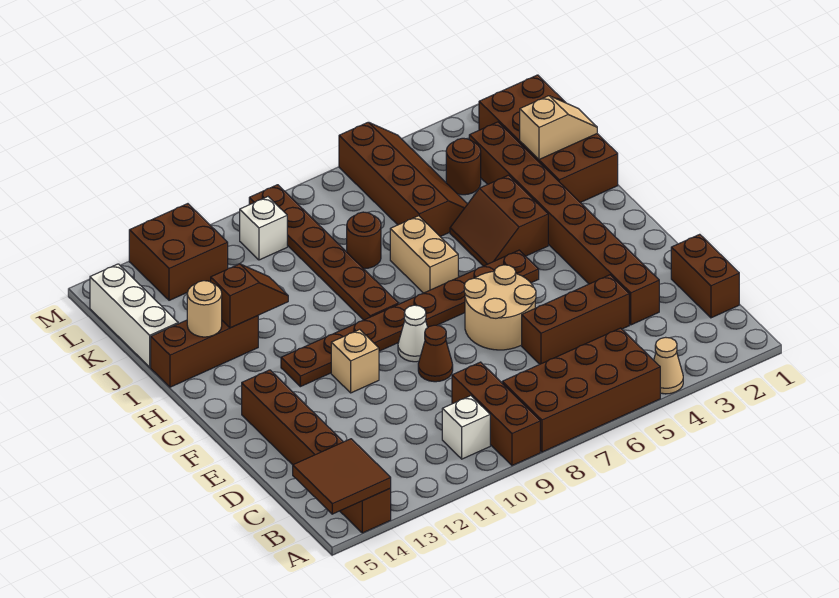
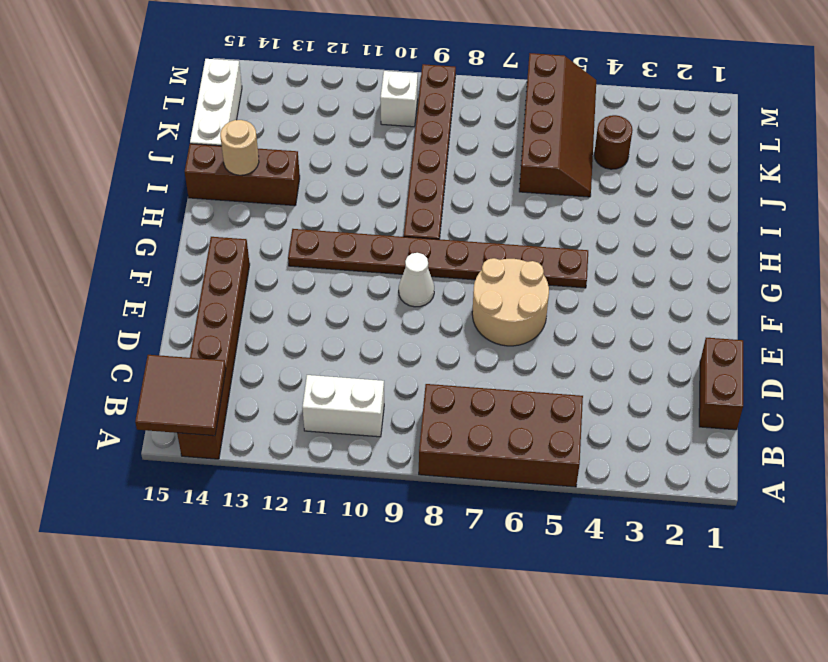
white 1x2 brick [302,375,384,437] -> white 1x1 brick [442,396,490,459]
none -> tan 1x1 cone [654,337,683,394]
none -> brown 1x3 brick [452,362,540,466]
none -> brown 1x8 brick [469,122,659,325]

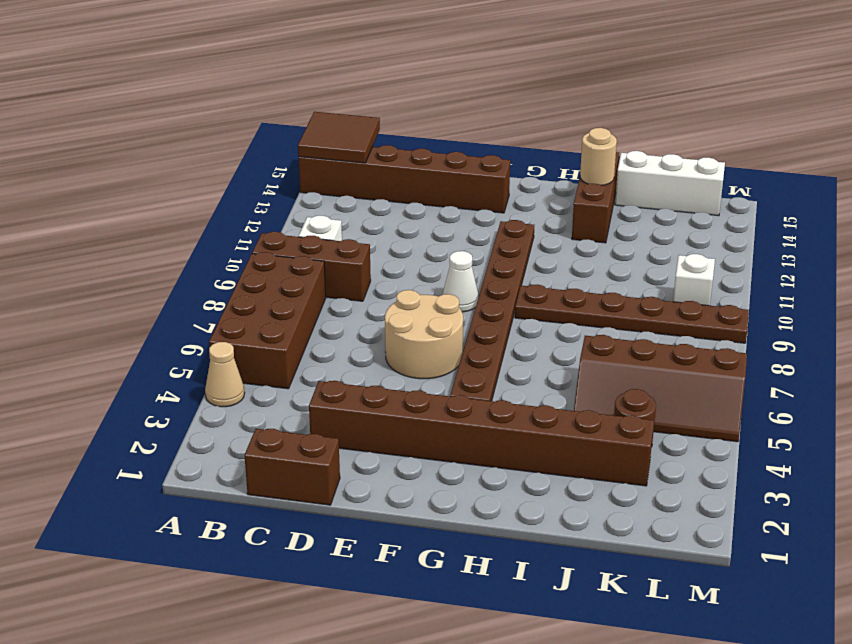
none -> brown 1x3 brick [522,275,629,364]
none -> brown 1x1 cone [418,325,453,382]
none -> tan 1x1 brick [331,329,379,393]

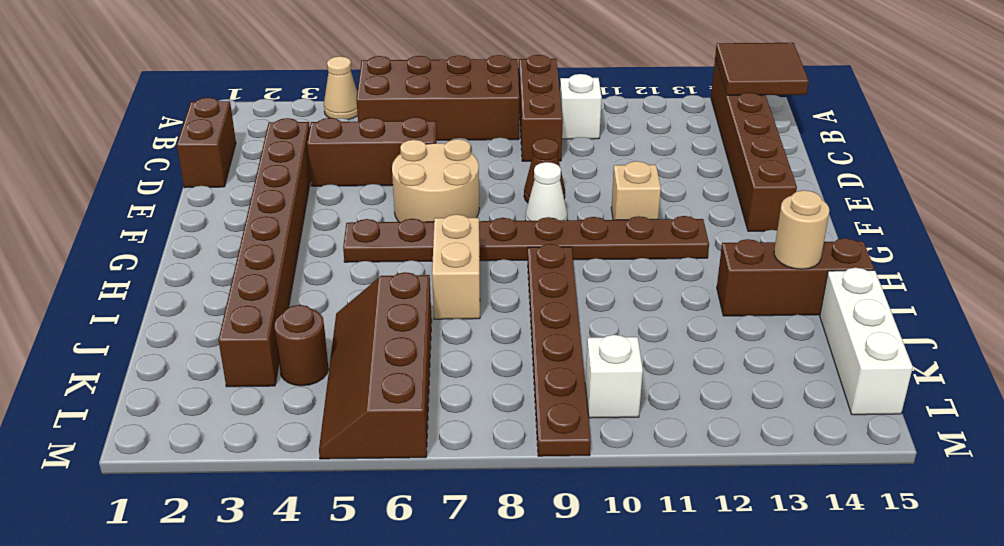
none -> brown 2x2 slope [450,175,548,266]
none -> brown 2x4 brick [479,75,618,203]
none -> brown 1x1 round brick [347,212,381,269]

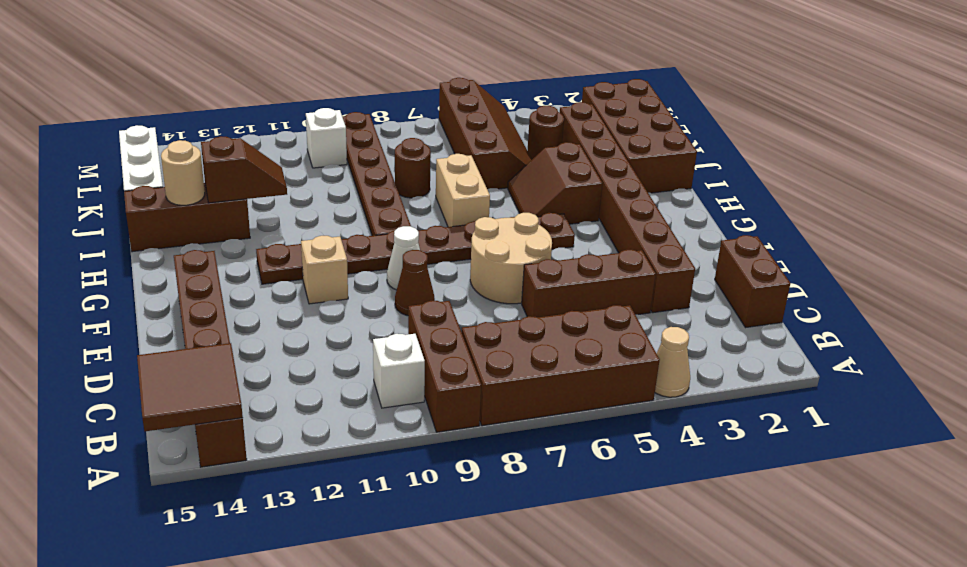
none -> brown 2x2 brick [129,204,228,300]
none -> tan 1x2 slope [520,96,597,160]

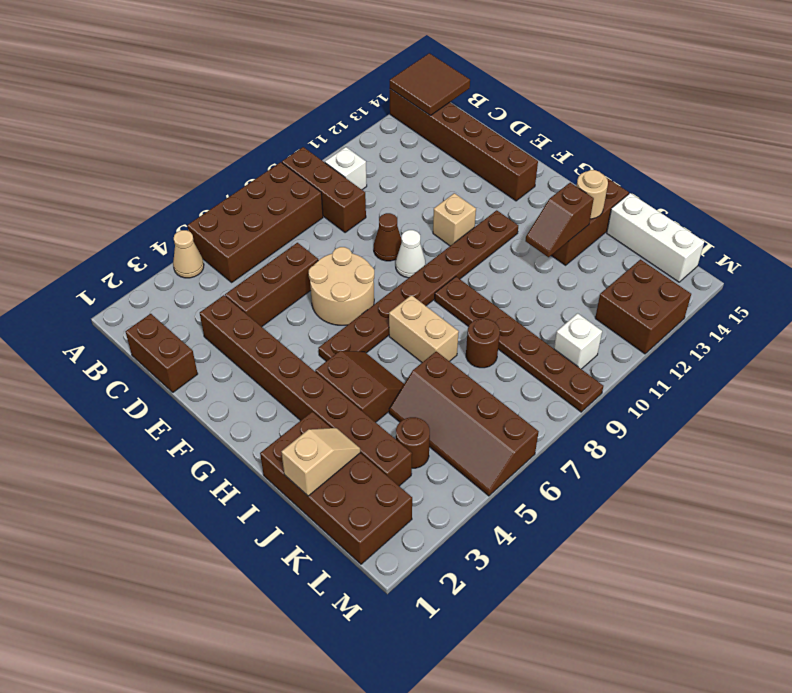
tan 1x2 slope [281,428,360,496] -> tan 1x2 slope turned to [520,96,597,160]

